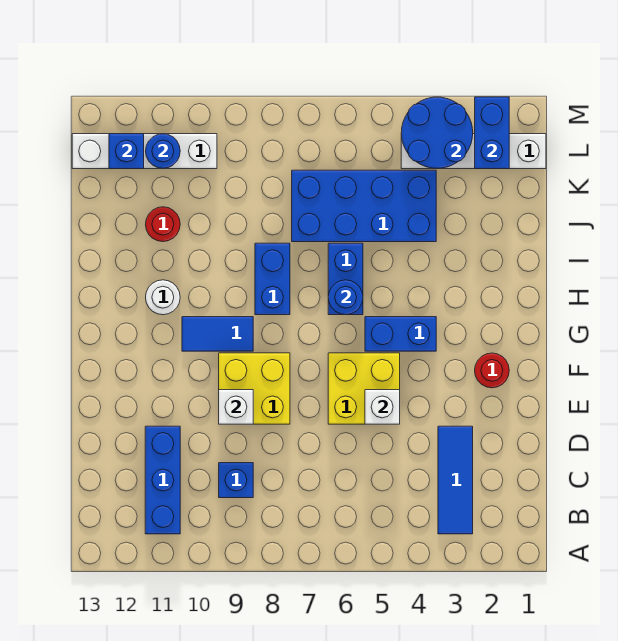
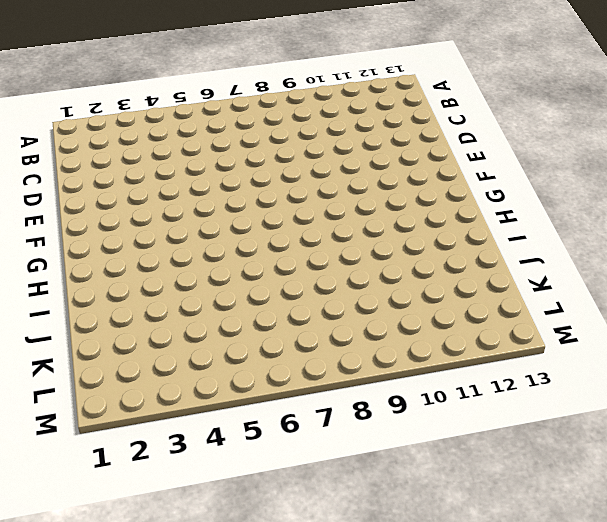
none -> blue 1x3 tile [438,426,473,534]
none -> blue 1x3 brick [145,426,180,534]
none -> blue 1x1 brick [219,463,253,498]

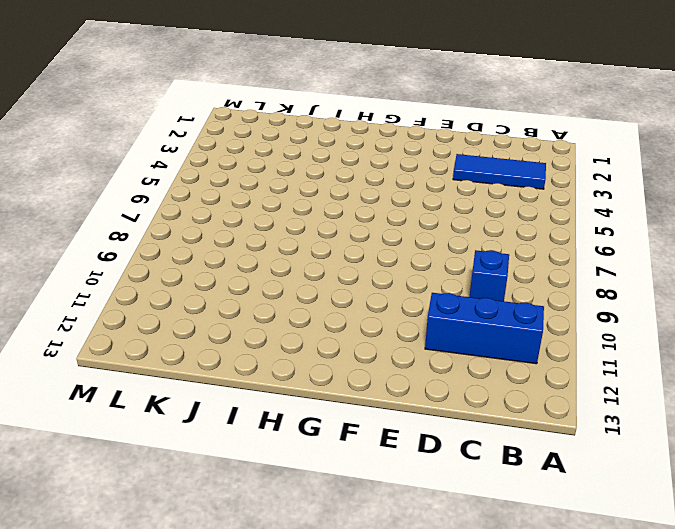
none -> yellow 2x2 brick [328,353,400,424]
none -> yellow 2x2 brick [219,353,290,424]
none -> red 1x1 round brick [475,353,509,388]

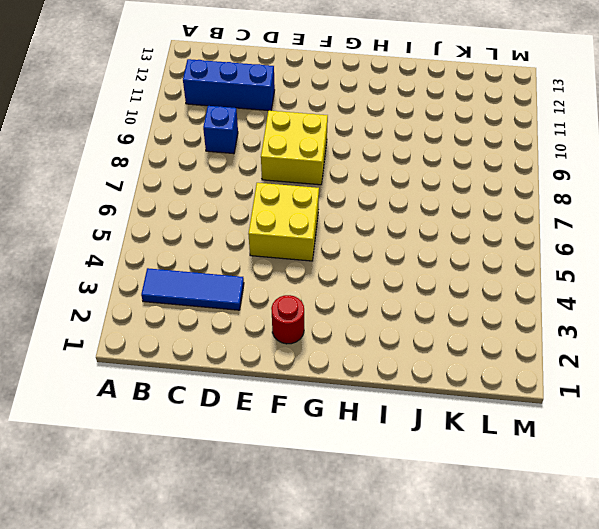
none -> blue 1x2 brick [365,317,436,351]
none -> blue 1x2 tile [182,317,253,351]
none -> blue 1x2 brick [328,243,363,315]

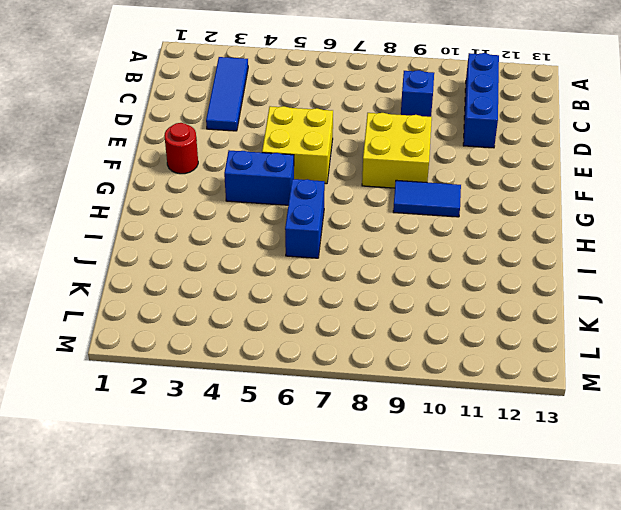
none -> blue 1x2 brick [255,243,290,315]
none -> white 1x1 round brick [146,280,180,315]
none -> blue 2x4 brick [292,170,436,242]

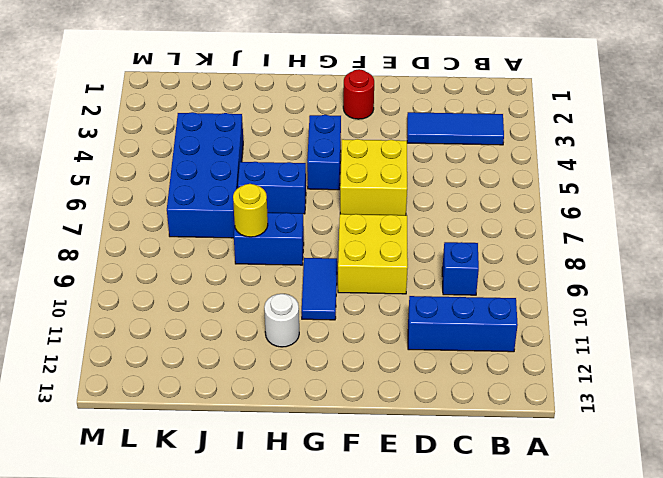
yellow 1x1 round brick [233,184,268,237] -> none
none -> red 1x1 round brick [146,207,180,242]
none -> white 1x4 brick [401,134,546,169]
none -> white 1x4 brick [72,134,217,169]

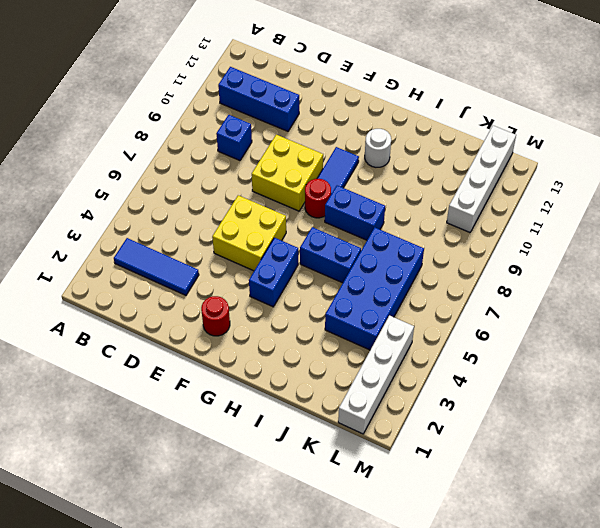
red 1x1 round brick [305,179,331,218] -> red 1x1 round brick moved to [146,207,180,242]
none -> white 1x1 brick [365,390,400,424]
none -> white 1x1 brick [219,390,253,424]
none -> blue 1x1 round brick [328,280,363,315]

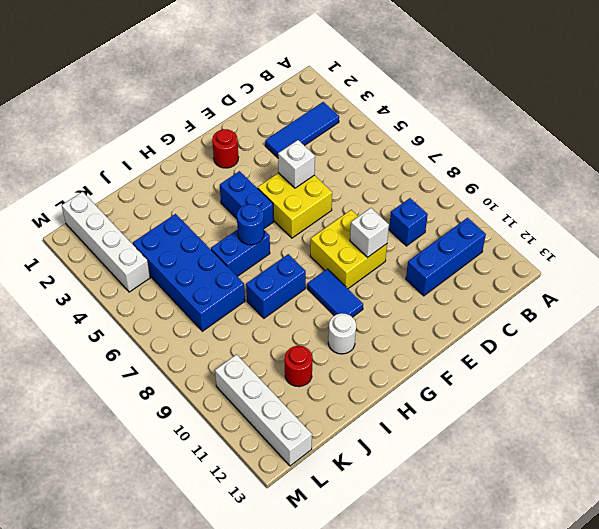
none -> blue 1x2 brick [475,97,509,169]
none -> blue 2x2 round brick [401,97,473,169]
none -> blue 1x1 round brick [146,134,180,169]

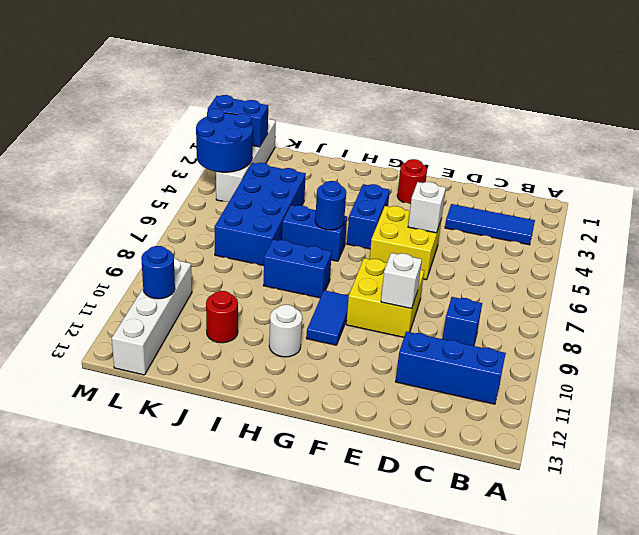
none -> blue 1x1 brick [109,134,144,169]

